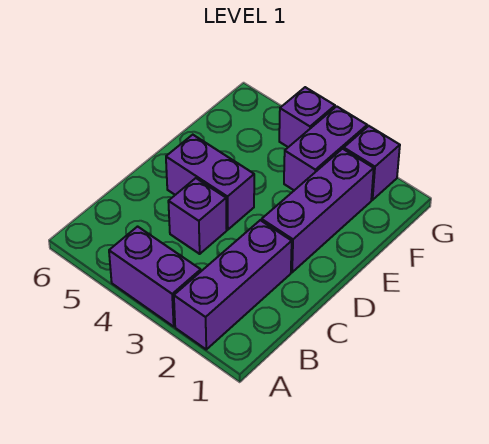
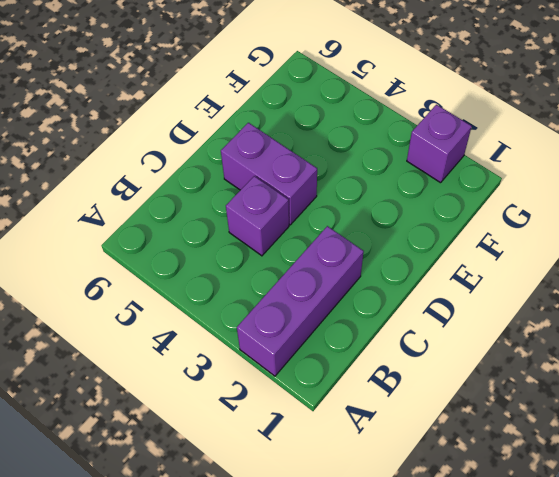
none -> purple 1x2 brick [109,227,201,326]
none -> purple 1x3 brick [262,149,374,272]

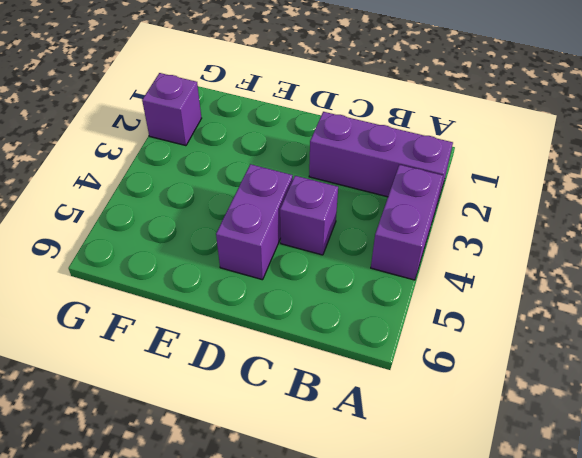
none -> purple 1x3 brick [262,149,374,272]
none -> purple 1x2 brick [284,106,367,190]

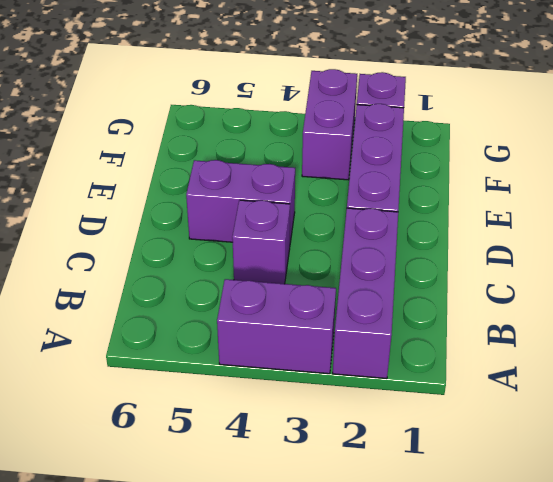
none -> purple 1x1 brick [279,87,335,147]

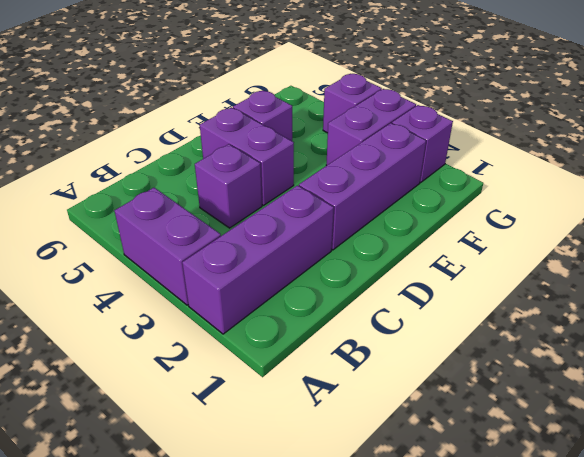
purple 1x1 brick [233,90,292,141] -> none

